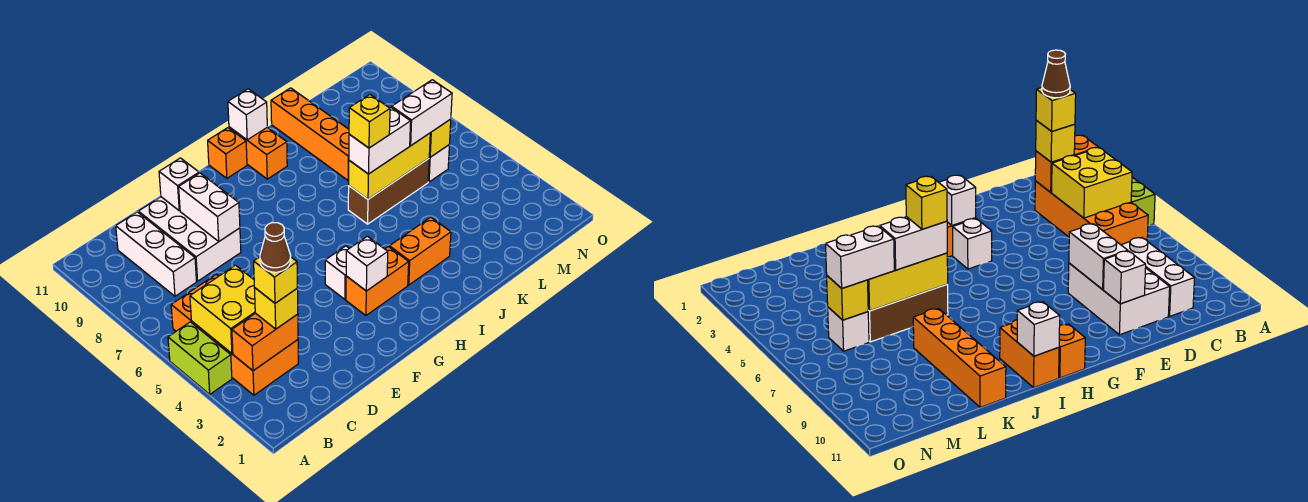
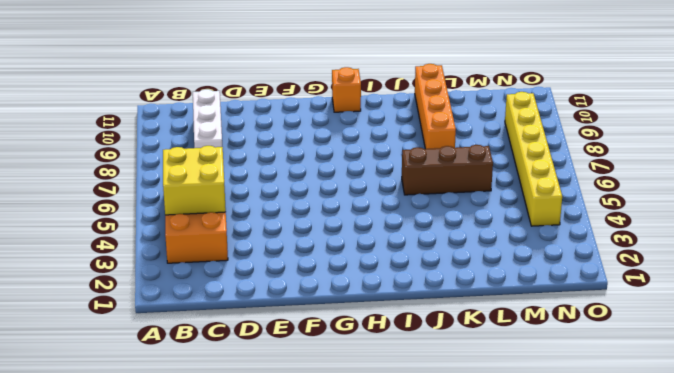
yellow 1x6 brick [505,92,562,226] -> none
none -> lime 1x2 brick [168,322,232,394]
none -> white 2x3 brick [138,197,241,281]
none -> orange 1x2 brick [346,247,409,315]

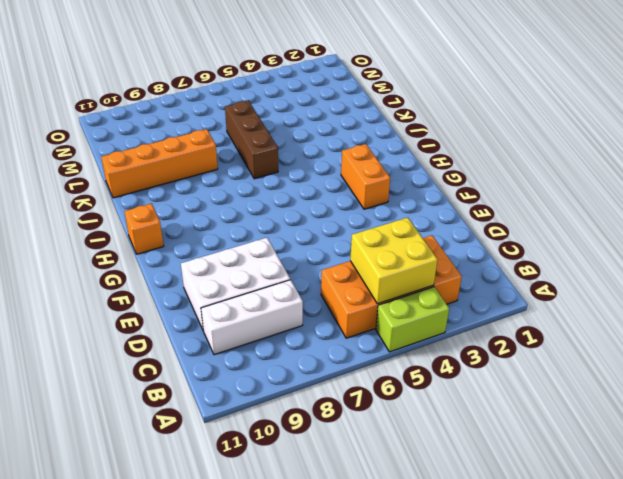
none -> white 1x1 brick [325,246,349,299]
none -> orange 1x2 brick [389,217,451,285]
none -> orange 1x2 brick [229,127,287,179]

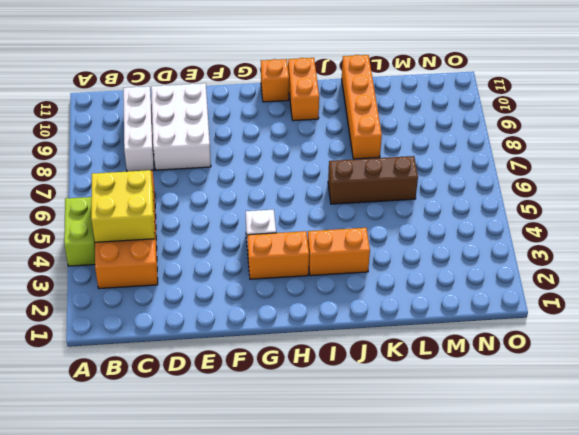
none -> white 1x1 brick [428,145,449,182]
none -> orange 1x2 brick [232,313,298,371]
none -> white 1x2 brick [179,173,240,241]

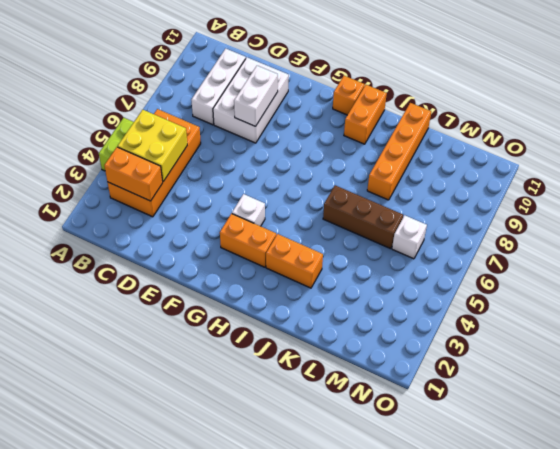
none -> white 1x1 brick [159,158,199,211]
none -> white 1x1 brick [346,236,388,291]
none -> white 1x1 brick [228,89,267,140]

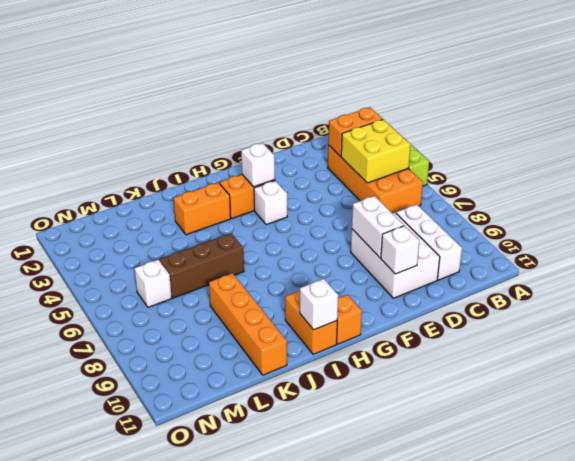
none -> yellow 1x3 brick [349,133,430,199]
none -> yellow 1x1 brick [429,119,451,157]
none -> yellow 1x1 brick [254,288,298,329]

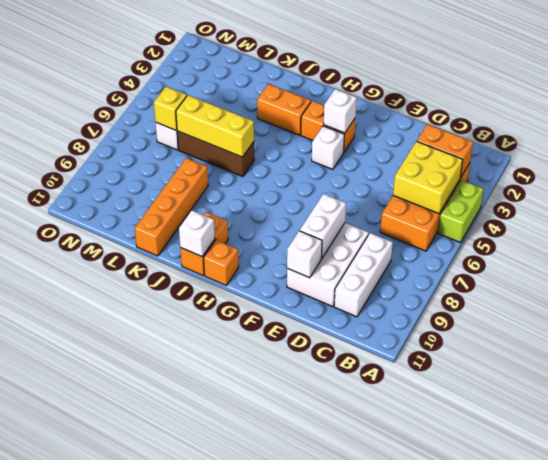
none -> yellow 1x1 brick [254,288,298,329]
none -> white 1x2 brick [349,107,411,174]
none -> white 1x2 brick [392,80,452,145]

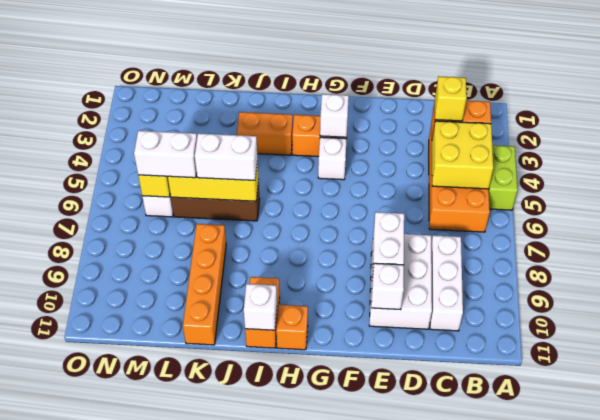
none -> yellow 1x1 brick [254,257,297,303]
none -> yellow 1x1 brick [349,95,390,148]
none -> brown 1x1 cone [260,223,291,272]

